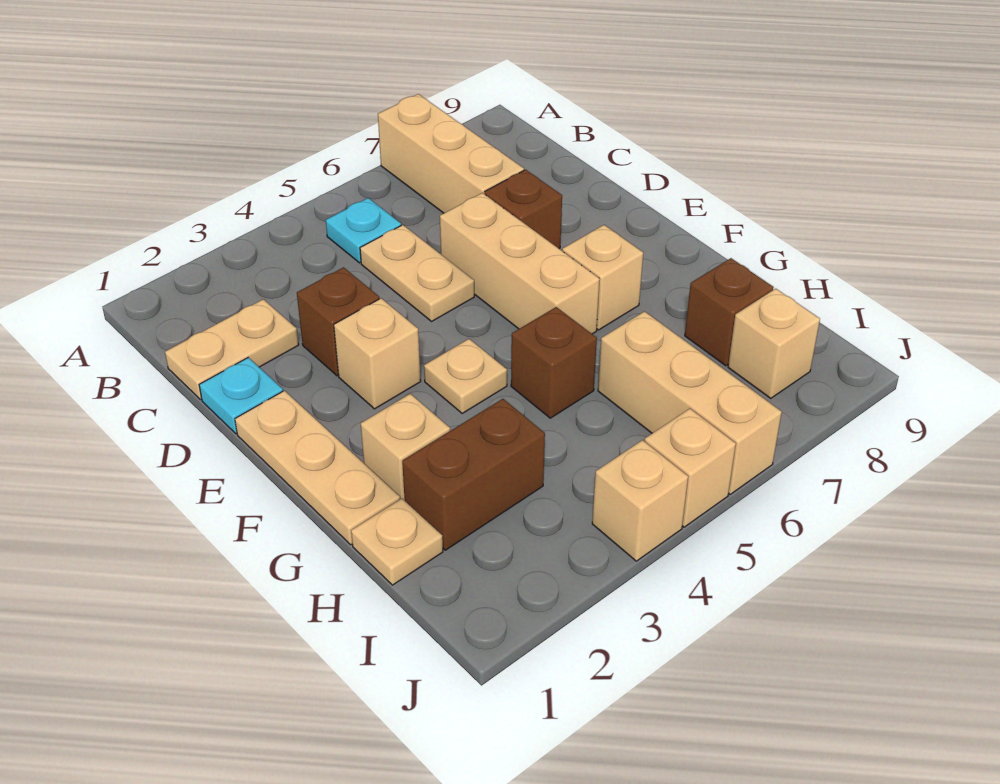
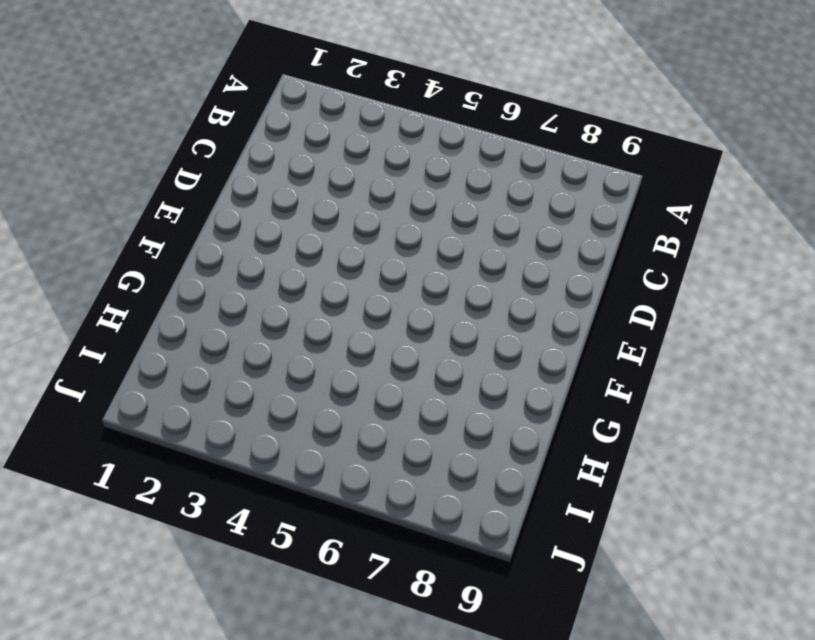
none -> tan 1x3 brick [378,94,524,213]
none -> cyan 1x1 plate [326,198,401,263]
none -> tan 1x2 plate [165,299,299,400]

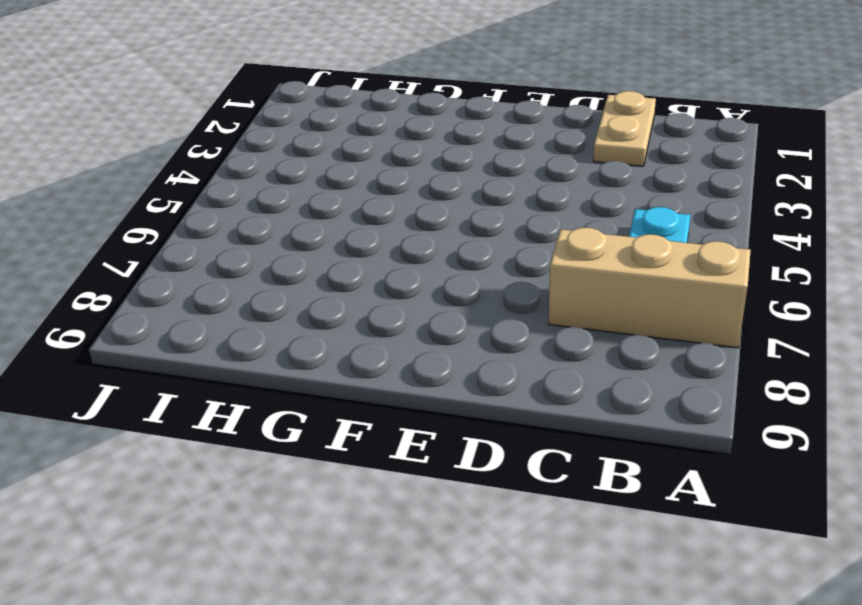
none -> tan 1x2 plate [360,225,474,321]
none -> cyan 1x1 plate [199,358,283,434]
none -> brown 1x1 brick [297,267,379,376]

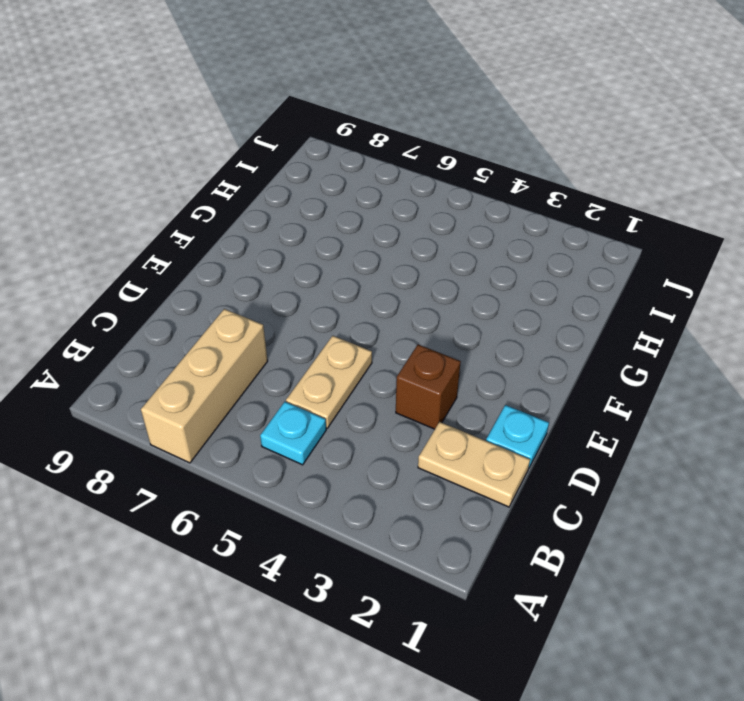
none -> tan 1x3 brick [440,193,600,334]
none -> brown 1x1 brick [485,170,562,248]
none -> tan 1x3 plate [235,391,400,545]

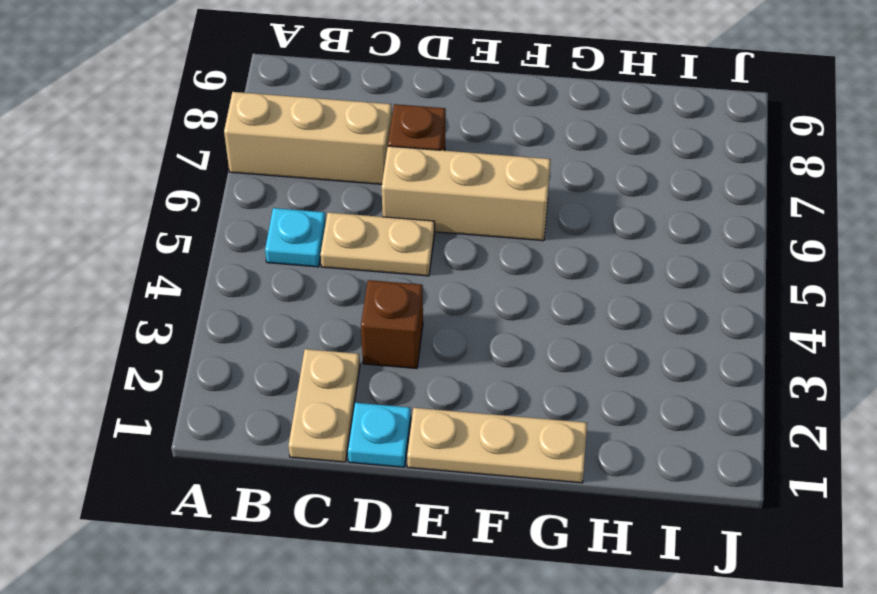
none -> tan 1x1 brick [334,298,421,409]
none -> tan 1x1 plate [424,339,507,414]
none -> tan 1x1 brick [562,225,643,330]

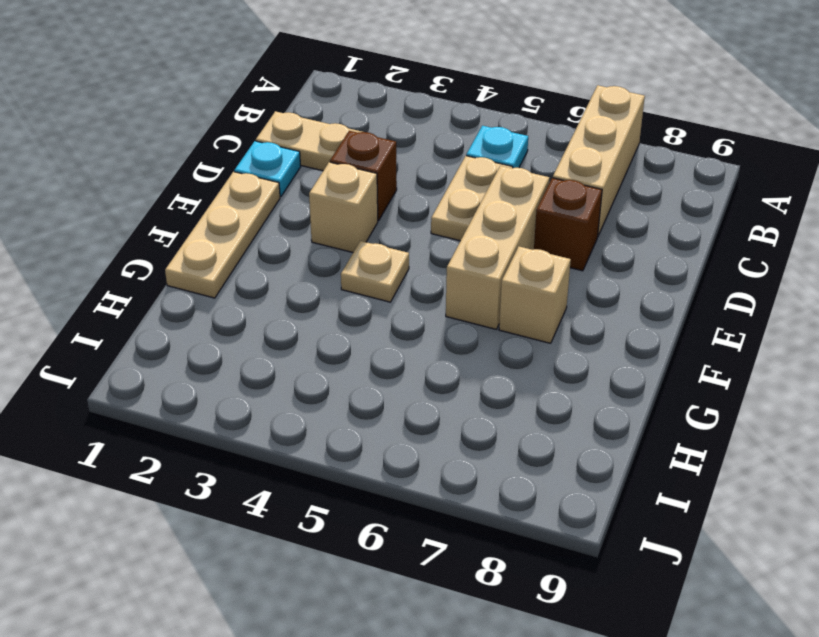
none -> tan 1x1 brick [361,394,450,501]
none -> brown 1x1 brick [511,307,597,418]
none -> tan 1x1 plate [351,498,443,585]

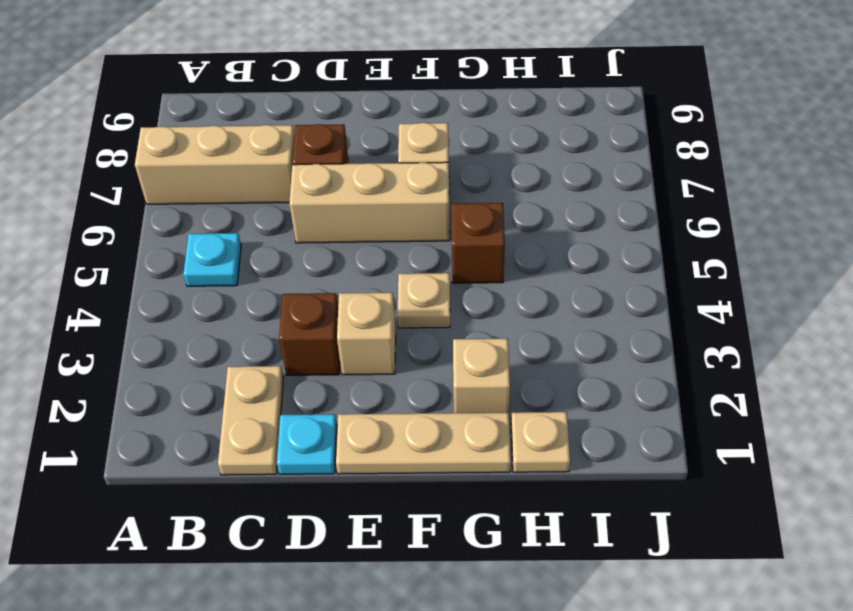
none -> tan 1x2 plate [360,225,474,321]
none -> brown 1x2 brick [402,399,545,550]
none -> tan 1x3 brick [598,311,782,494]

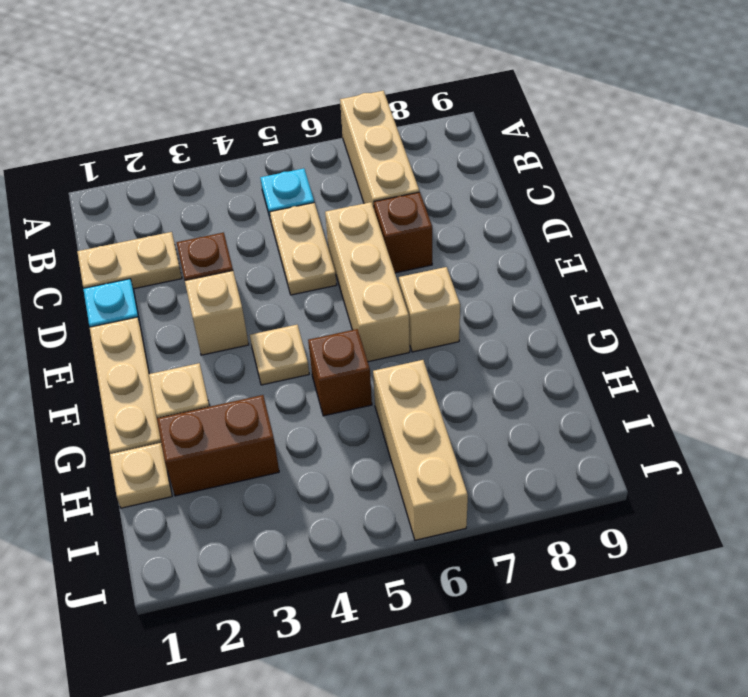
none -> brown 1x1 brick [685,258,774,366]
none -> tan 1x1 brick [728,289,820,398]
none -> tan 1x1 brick [592,440,688,561]

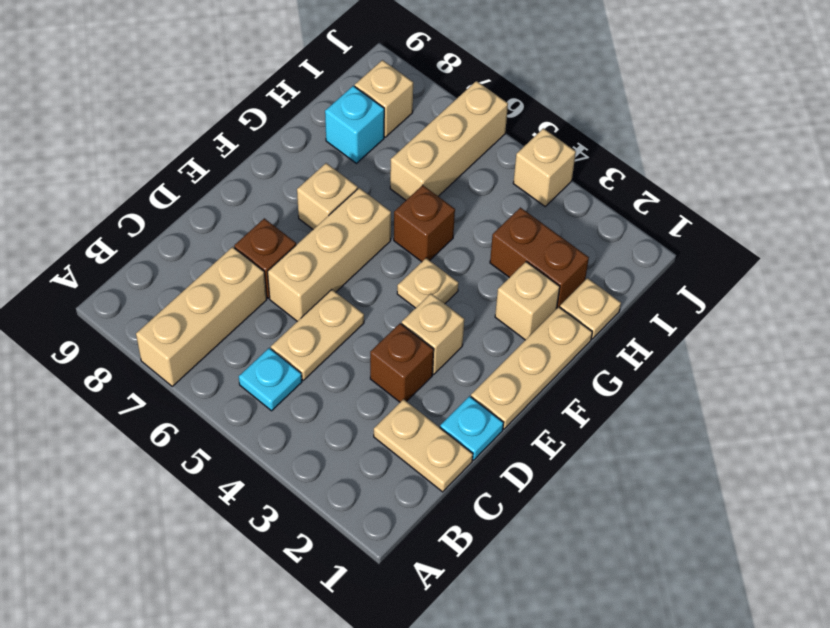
cyan 1x1 brick [325,86,384,163] -> brown 1x1 brick [685,258,774,366]
none -> tan 1x1 brick [645,409,736,527]

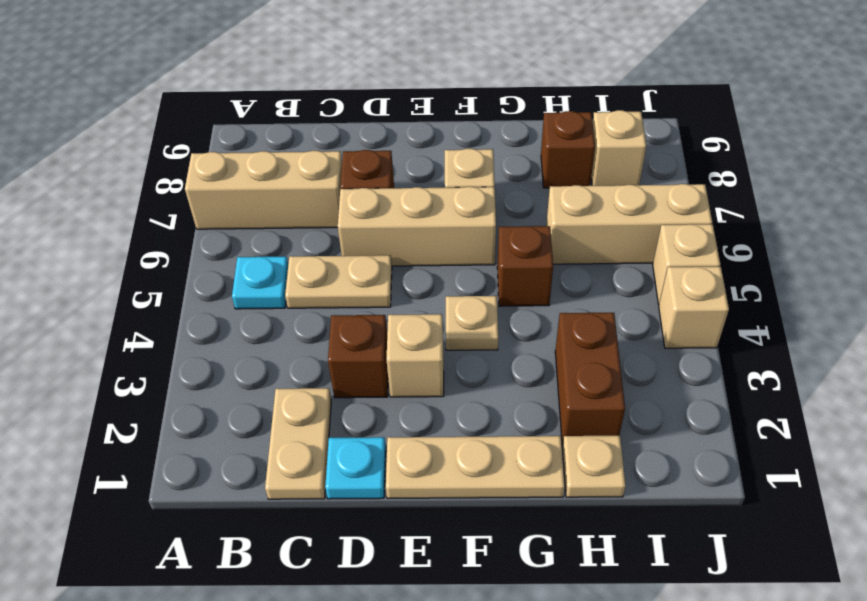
none -> tan 1x1 brick [361,394,450,501]

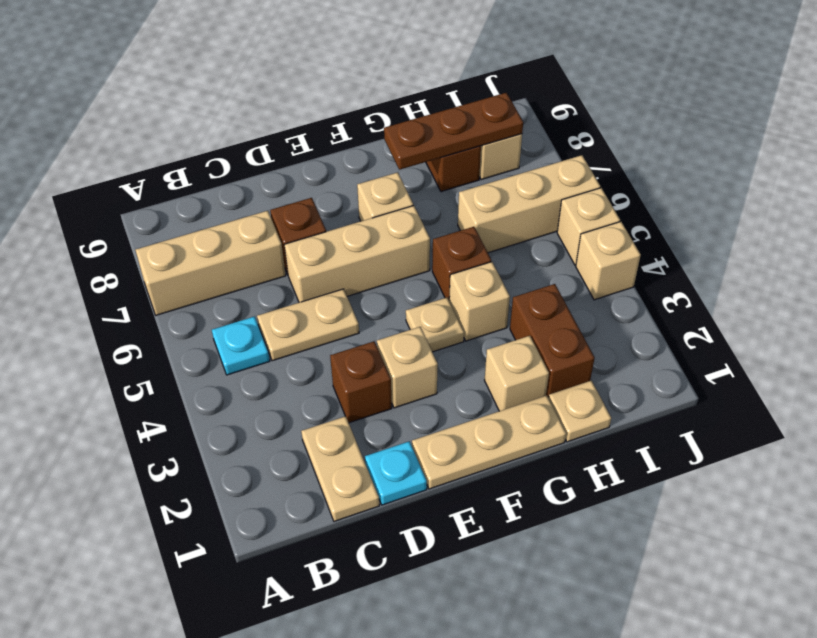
tan 1x1 brick [449,262,510,341] -> none
brown 1x3 plate [384,93,523,170] -> none

